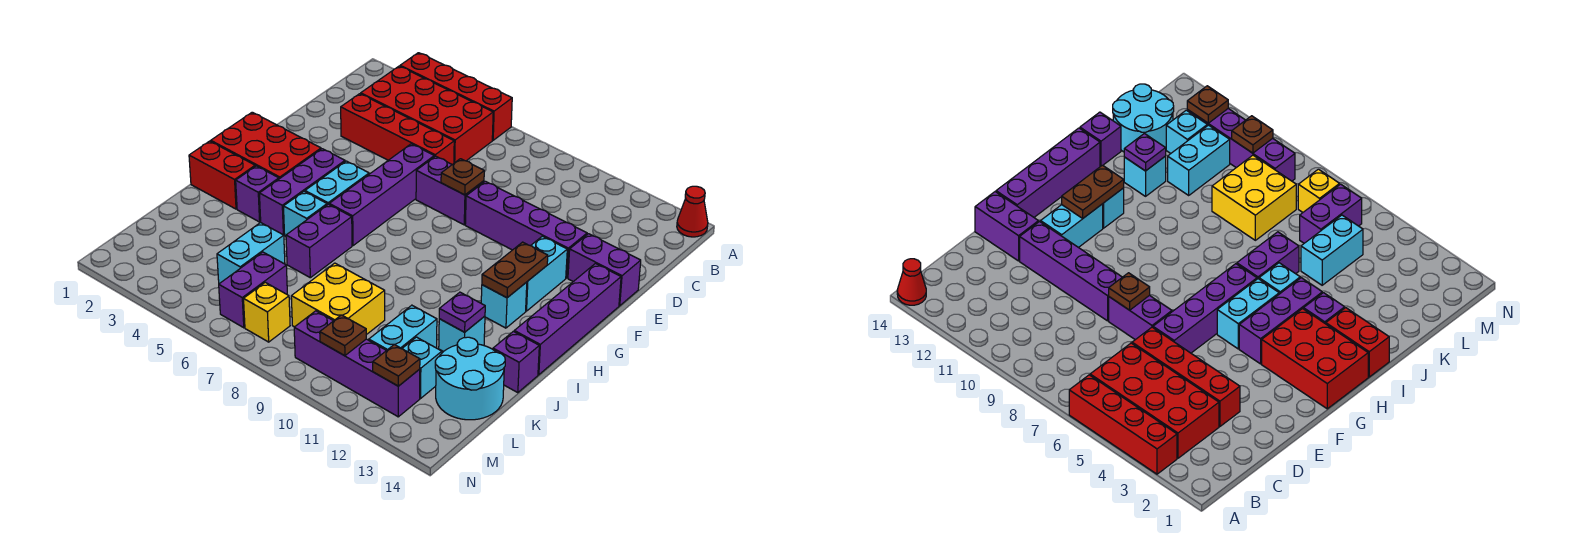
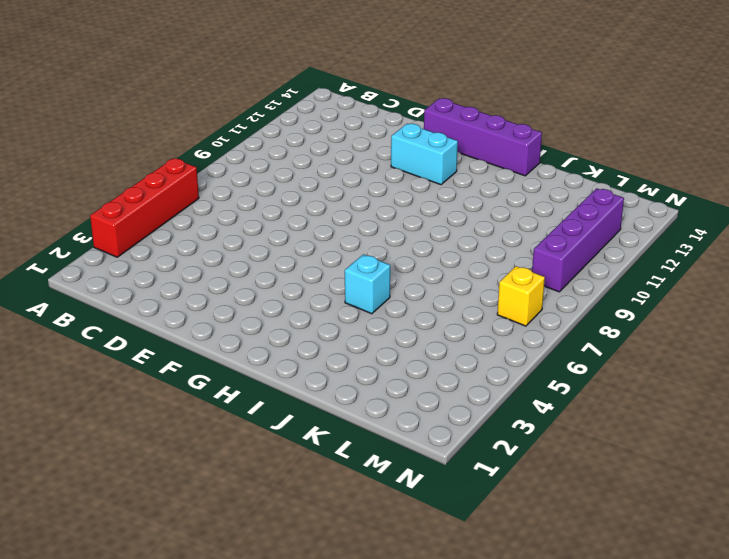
none -> red 1x1 cone [677,186,708,237]
none -> red 2x4 brick [361,66,493,163]
none -> red 1x4 brick [341,94,454,164]
none -> purple 1x4 brick [329,144,434,246]

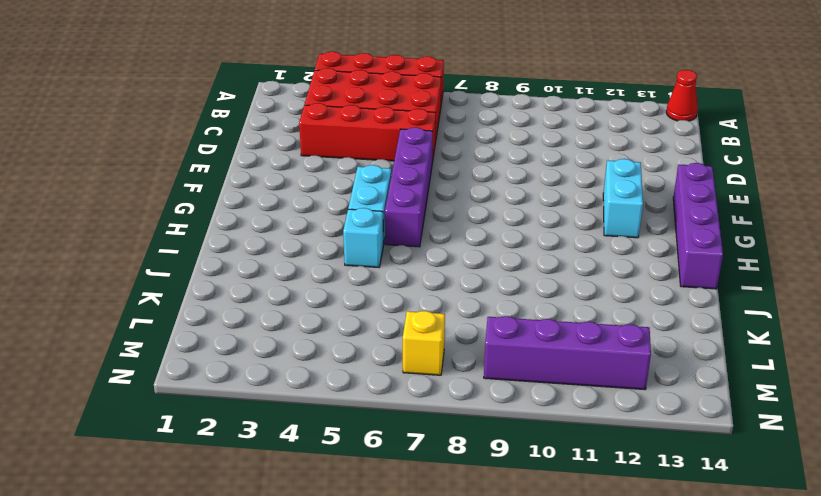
none -> purple 1x2 brick [416,156,484,225]
none -> purple 1x4 brick [465,181,587,278]
none -> purple 1x2 brick [568,234,641,306]
none -> red 2x3 brick [211,112,321,179]

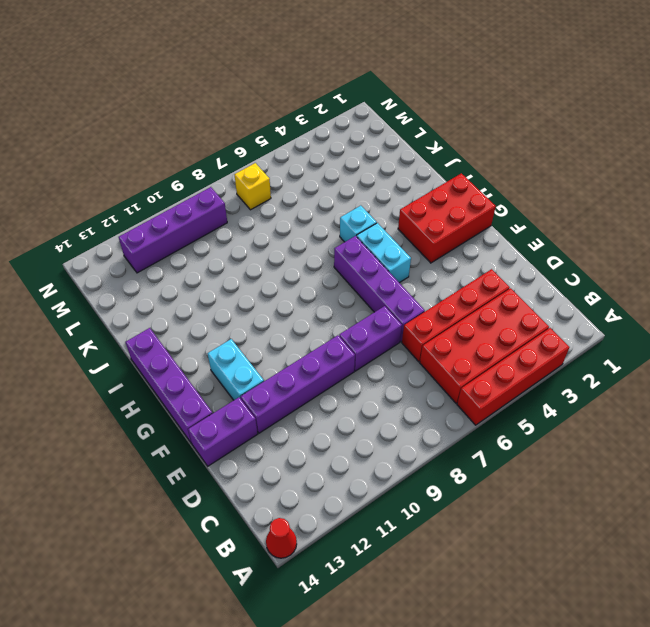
none -> purple 1x3 brick [259,149,345,235]
none -> cyan 1x1 brick [481,282,527,328]
none -> red 1x2 brick [189,141,255,209]
none -> purple 1x1 brick [236,166,279,222]

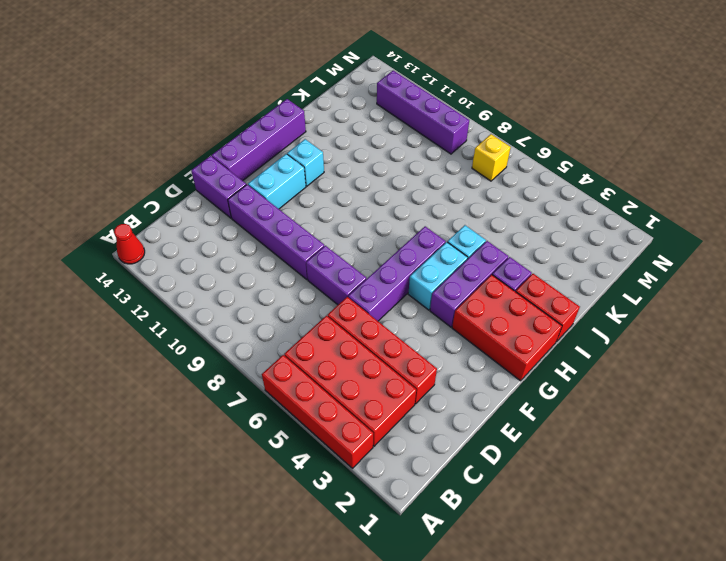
none -> purple 1x2 brick [286,204,352,278]
none -> cyan 1x1 brick [439,316,485,352]
none -> purple 1x1 brick [493,331,539,393]
none -> cyan 1x2 brick [217,223,285,284]

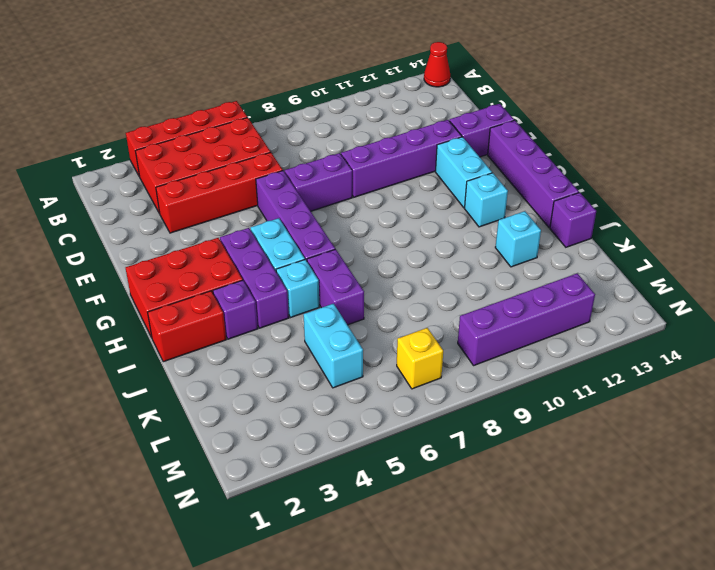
none -> yellow 2x2 brick [291,263,385,335]
none -> cyan 1x2 brick [369,305,437,350]
none -> cyan 2x2 round brick [435,337,505,420]
none -> purple 1x2 brick [219,252,287,328]

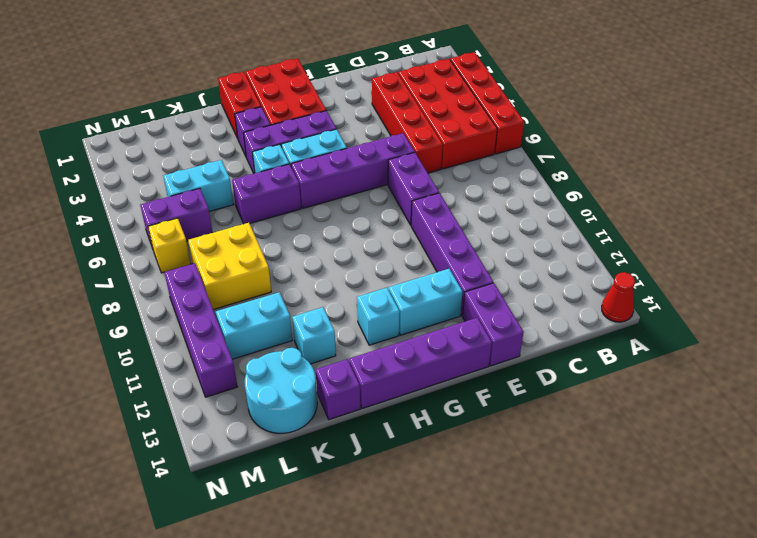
none -> cyan 1x1 brick [402,337,442,398]
none -> brown 1x1 plate [441,159,484,195]
none -> brown 1x2 plate [482,242,548,298]
none -> purple 1x1 plate [439,292,485,332]

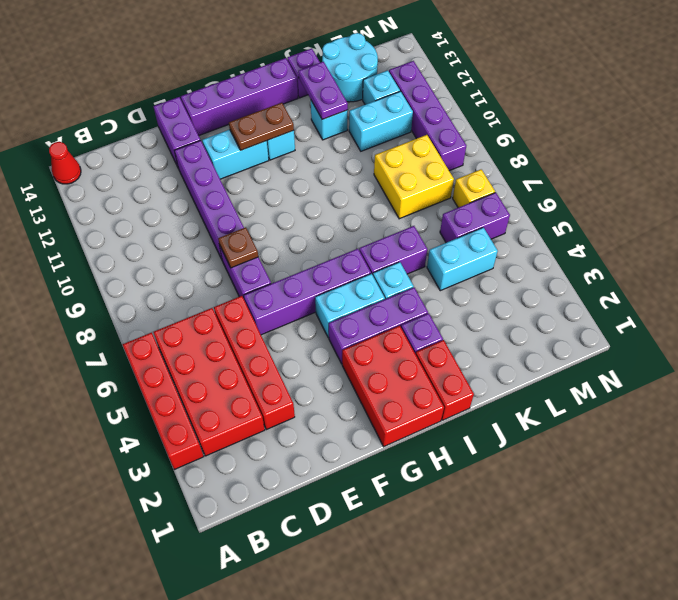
purple 1x2 plate [298,62,348,119] -> purple 1x1 plate [439,292,485,332]
none -> brown 1x1 plate [320,315,366,356]
none -> brown 1x1 plate [373,344,420,386]

